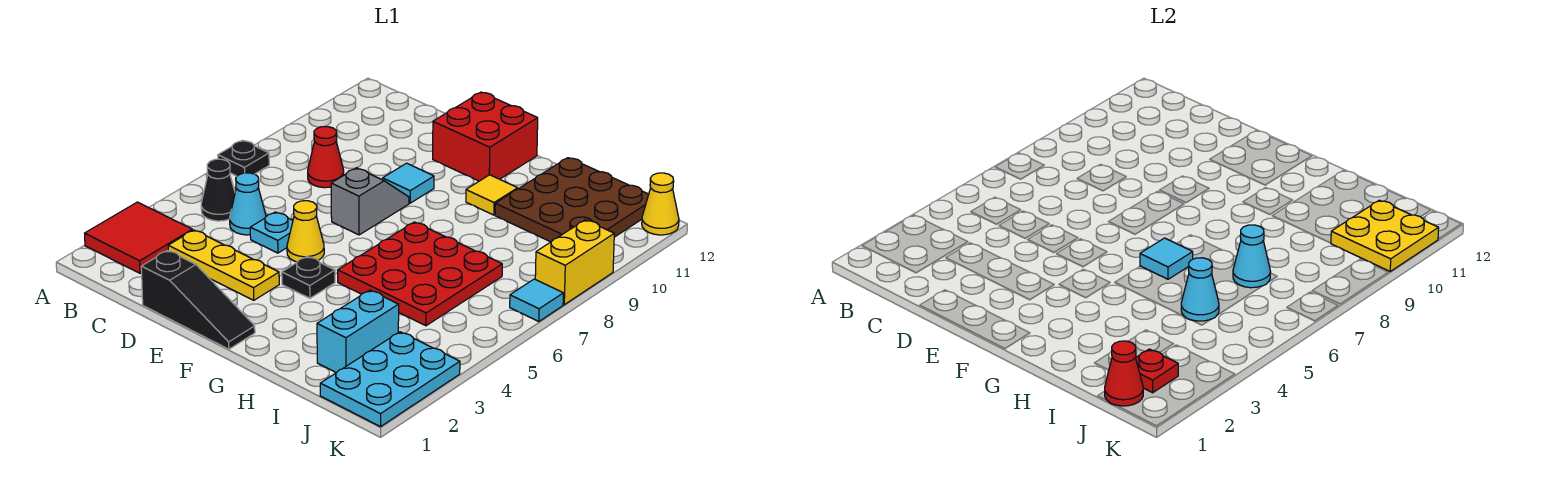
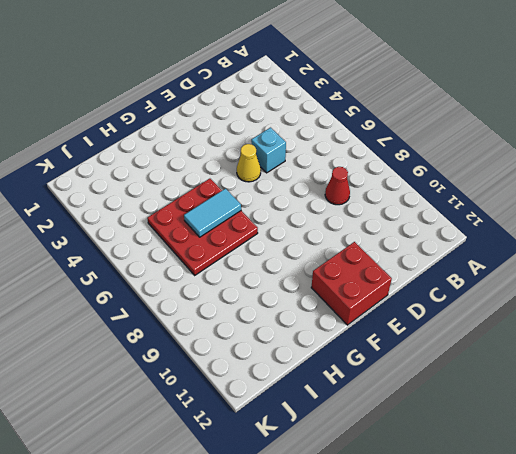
cyan 1x1 brick [251,128,286,173] -> cyan 1x1 plate [250,212,293,253]
cyan 1x2 tile [184,189,241,237] -> cyan 1x1 tile [1140,238,1193,279]
none -> red 2x2 tile [85,202,192,273]
none -> black 1x1 plate [218,140,269,176]
none -> black 1x1 cone [201,159,235,221]

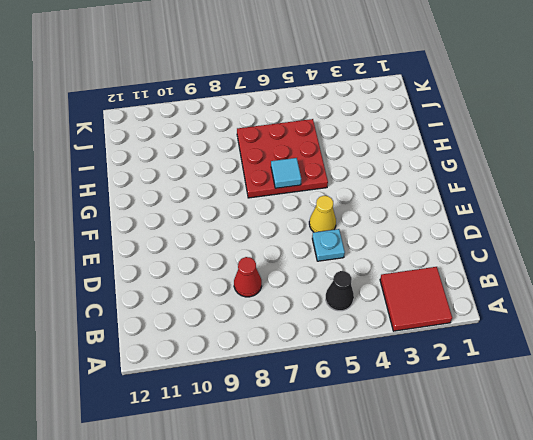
none -> black 1x1 plate [218,140,269,176]
none -> yellow 1x3 plate [168,230,279,300]
none -> cyan 1x1 cone [230,173,266,235]

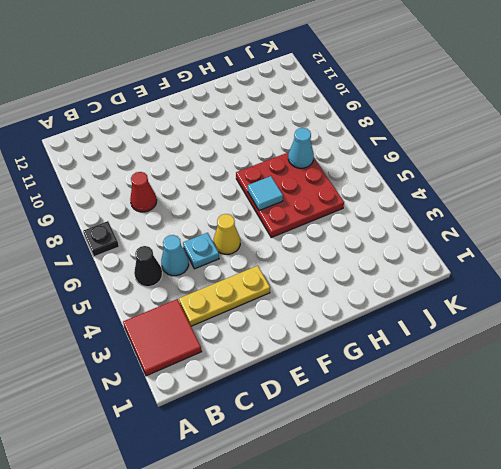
none -> black 1x3 slope [141,250,255,349]
none -> grey 1x2 slope [331,168,409,235]
none -> cyan 1x1 tile [383,163,434,203]

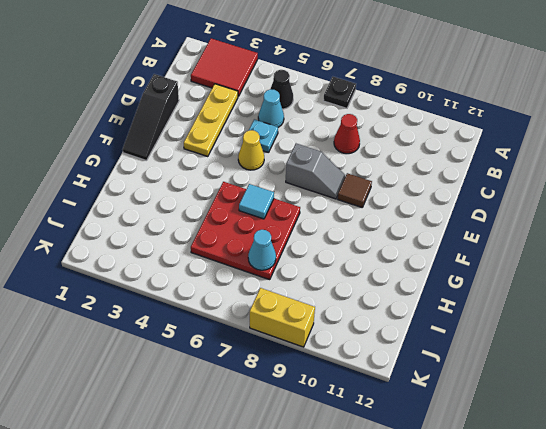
brown 1x1 tile [338,173,372,207] -> cyan 1x1 tile [383,163,434,203]
none -> red 2x2 brick [433,92,538,181]
none -> black 1x1 plate [282,256,335,298]
none -> yellow 1x1 tile [466,175,518,215]

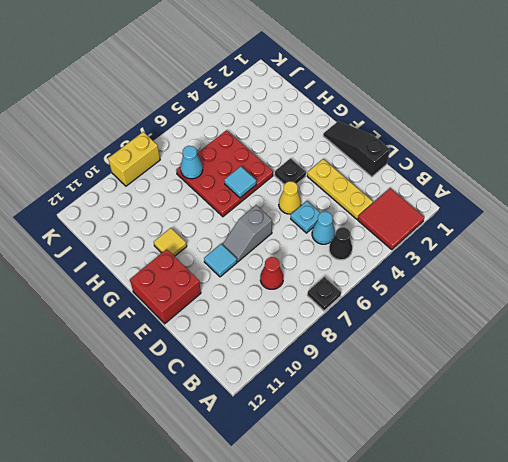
none -> brown 3x3 plate [495,158,649,242]
none -> cyan 1x2 brick [317,290,399,373]
none -> cyan 2x3 plate [320,332,460,427]

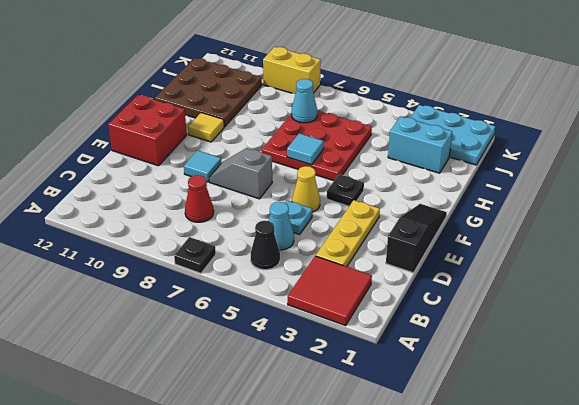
none -> cyan 1x1 tile [510,279,563,322]
none -> yellow 1x1 cone [642,173,679,235]
none -> cyan 1x1 cone [1181,258,1219,321]

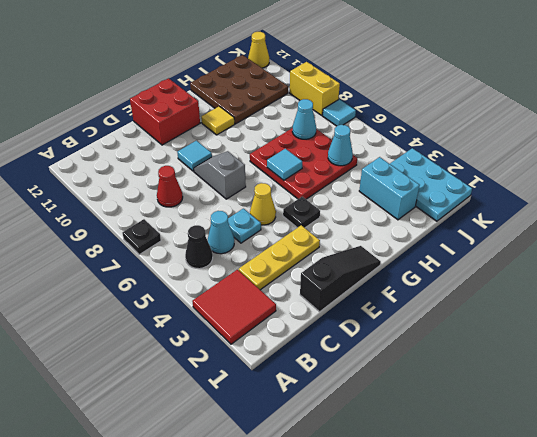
none -> red 1x1 cone [1105,341,1143,406]
none -> red 1x1 plate [1136,349,1178,393]
none -> yellow 2x2 plate [1331,200,1439,271]

